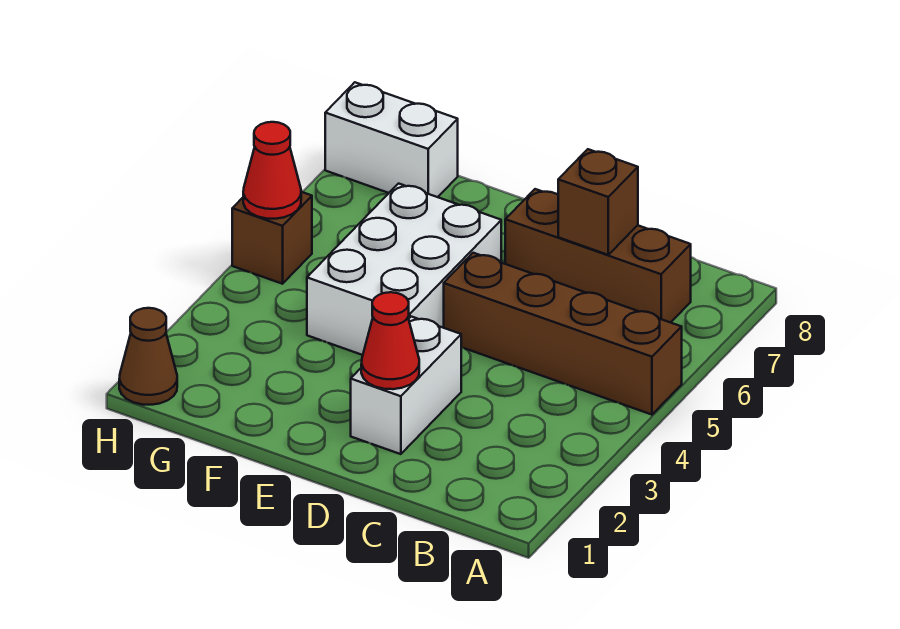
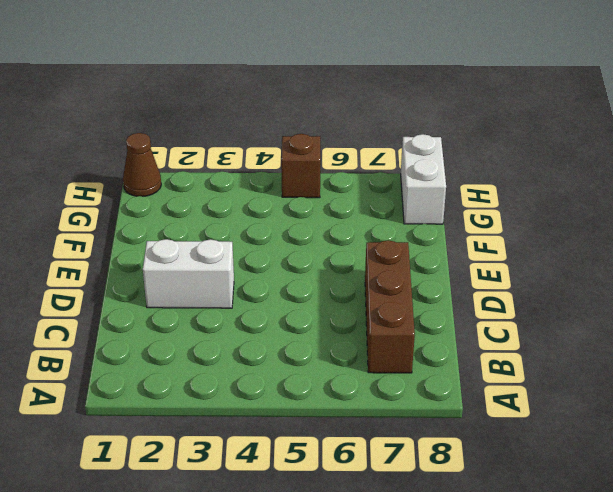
none -> brown 1x4 brick [444,253,682,415]
none -> white 2x3 brick [307,184,501,355]

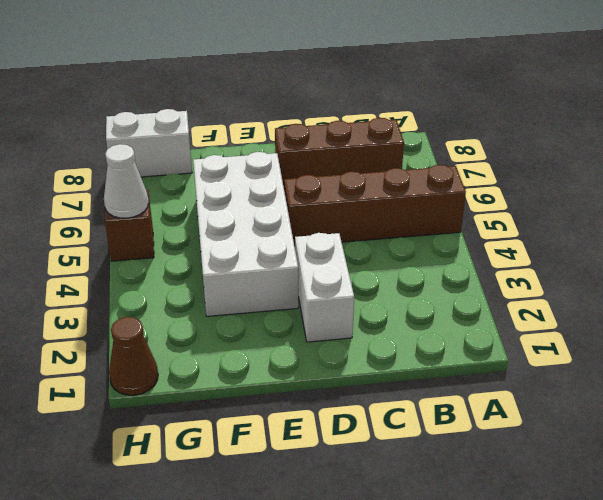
white 2x4 brick [193,152,298,316] -> white 2x3 brick [307,184,501,355]
white 1x1 cone [104,144,149,218] -> red 1x1 cone [243,122,301,219]
none -> brown 1x1 brick [558,149,638,255]
none -> red 1x1 cone [361,292,419,389]

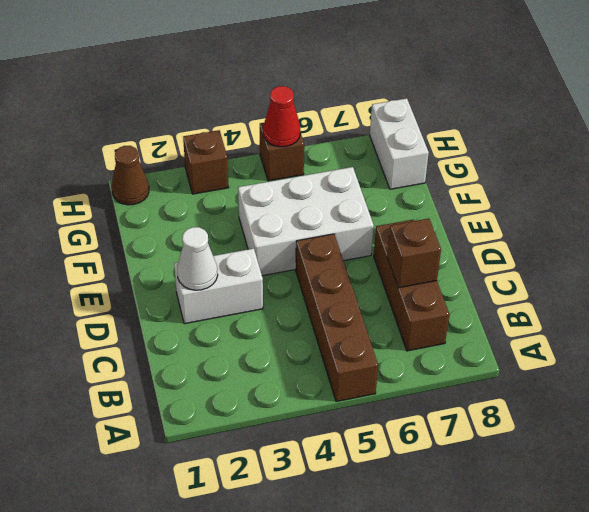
white 1x1 cone [177,227,218,290] -> red 1x1 cone [361,292,419,389]
brown 1x1 brick [183,130,229,194] -> none

